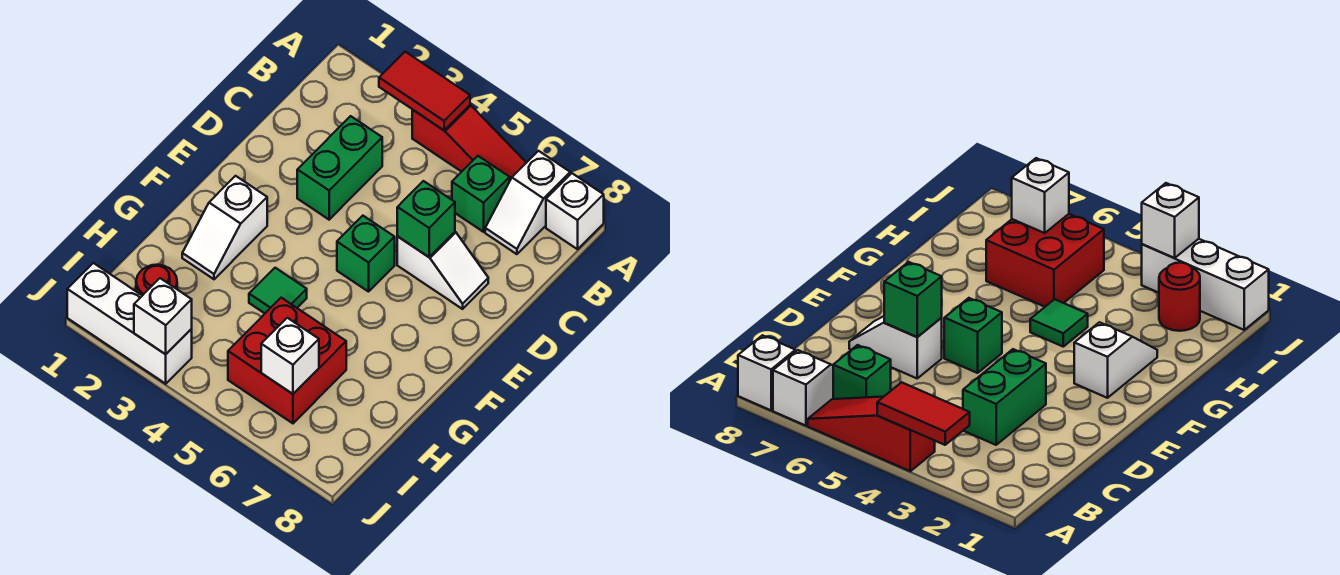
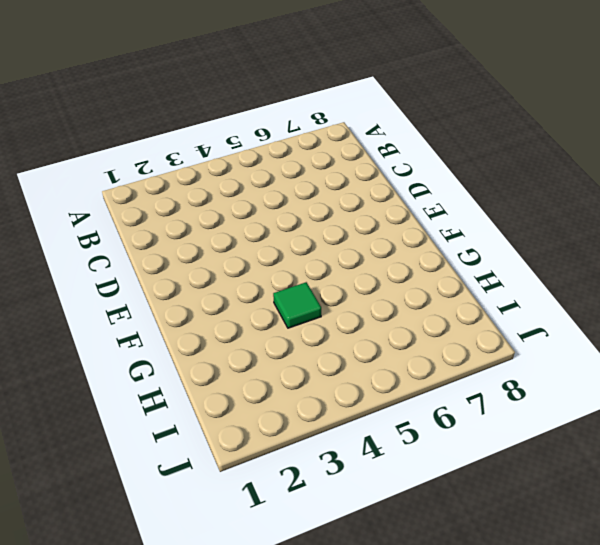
none -> red 1x3 slope [412,105,526,180]
none -> white 1x2 slope [485,151,570,254]
none -> white 1x1 brick [546,173,604,249]

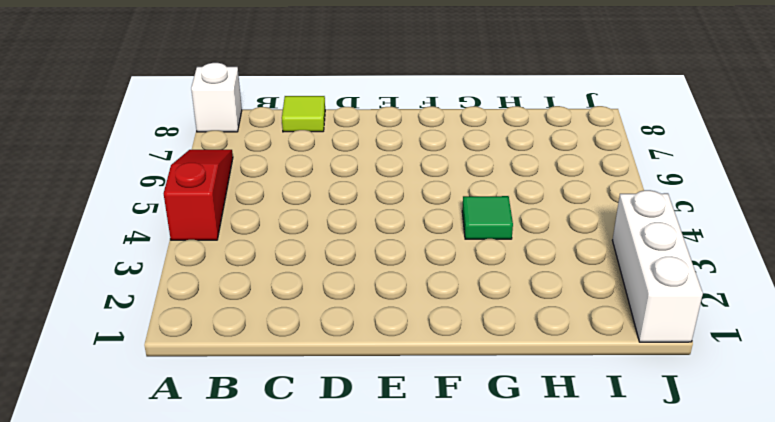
lime 1x1 tile [282,96,325,132] -> none
none -> white 1x2 slope [485,151,570,254]
none -> green 1x1 brick [452,156,510,232]
none -> green 1x2 brick [297,116,382,220]

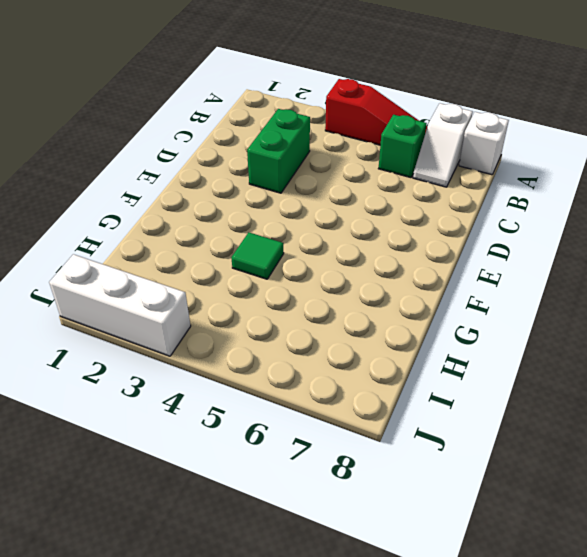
none -> white 1x2 slope [397,232,488,309]
none -> green 1x1 brick [337,216,395,292]
none -> white 1x2 slope [182,176,267,279]

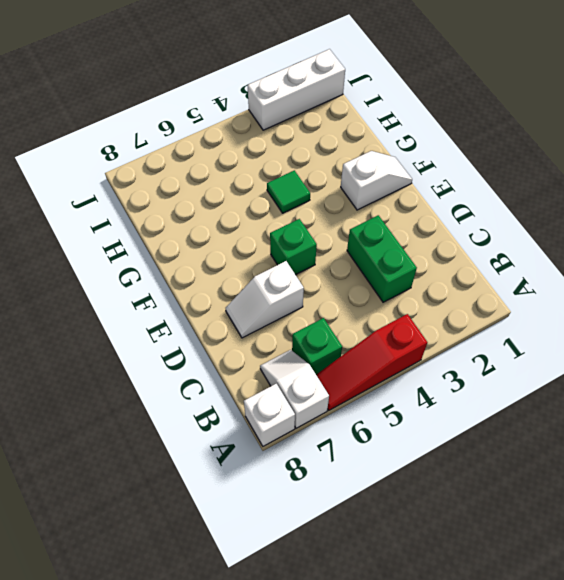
white 1x2 slope [341,151,412,210] -> white 1x2 slope turned to [182,176,267,279]
none -> red 2x2 brick [228,298,346,423]
none -> red 1x1 round brick [136,265,177,296]
none -> red 1x2 tile [379,52,470,130]

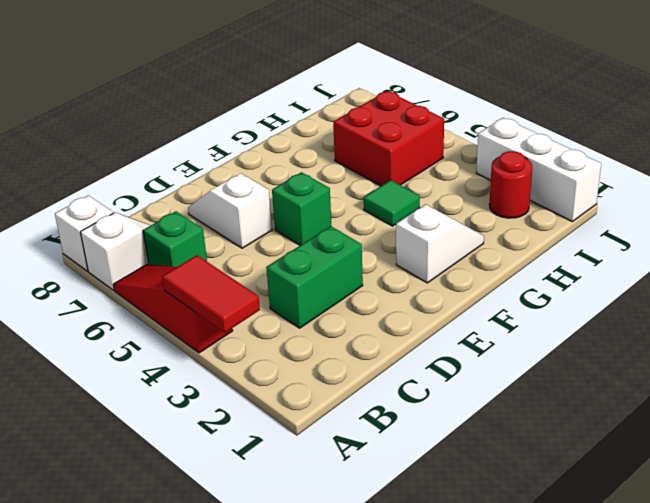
none -> green 1x1 brick [397,181,455,257]
none -> white 1x1 brick [261,318,319,394]
none -> white 1x1 brick [134,278,192,354]

